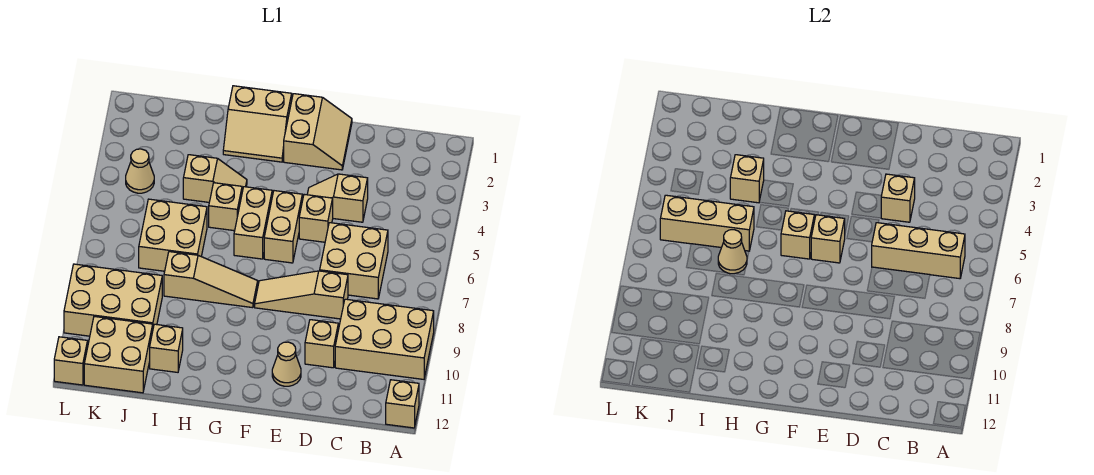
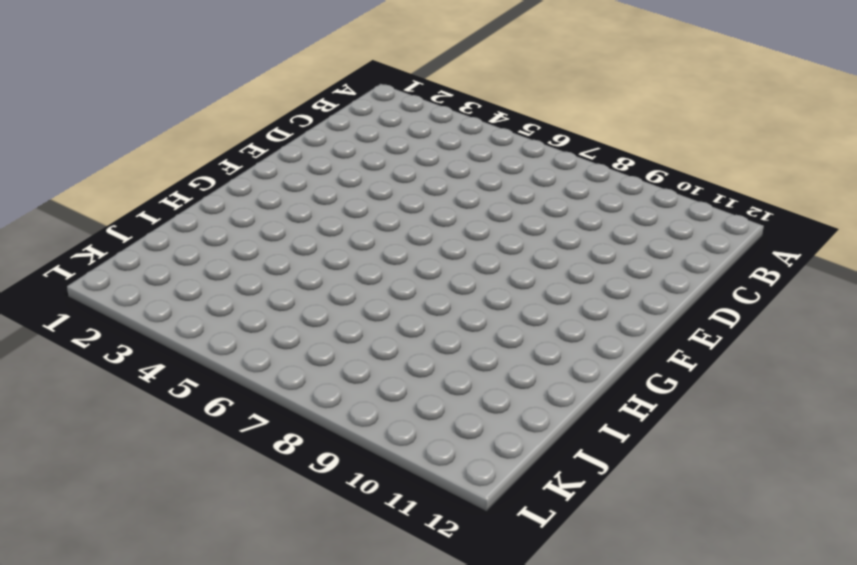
none -> tan 2x3 brick [335,299,434,379]
none -> tan 1x1 brick [386,380,419,428]
none -> tan 2x2 brick [320,223,388,299]

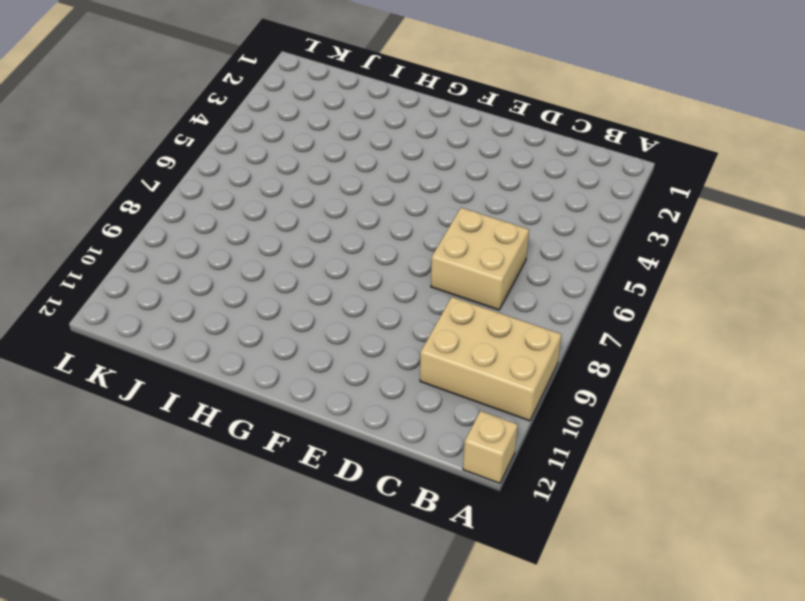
none -> tan 1x2 slope [307,174,368,222]
none -> tan 1x3 slope [255,271,348,319]
none -> tan 1x1 brick [305,320,338,368]

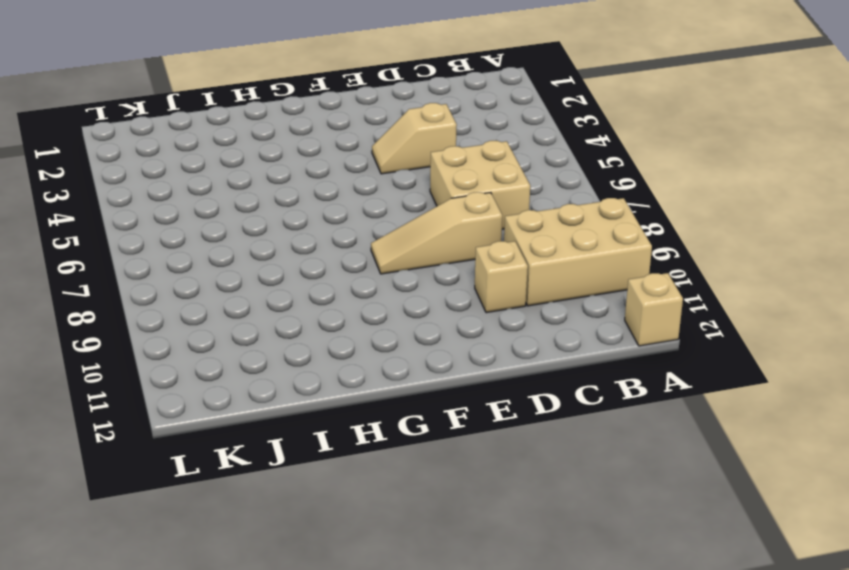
none -> tan 2x2 slope [284,94,352,170]
none -> tan 1x1 brick [299,194,333,242]
none -> tan 1x1 cone [272,342,301,386]

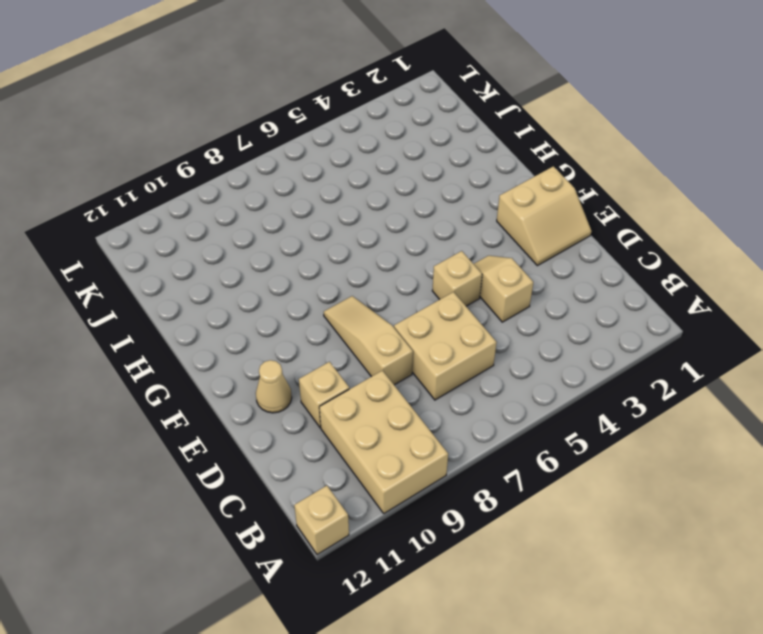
none -> tan 1x2 brick [264,191,302,263]
none -> tan 2x2 slope [223,86,292,162]
none -> tan 1x2 brick [234,187,272,259]

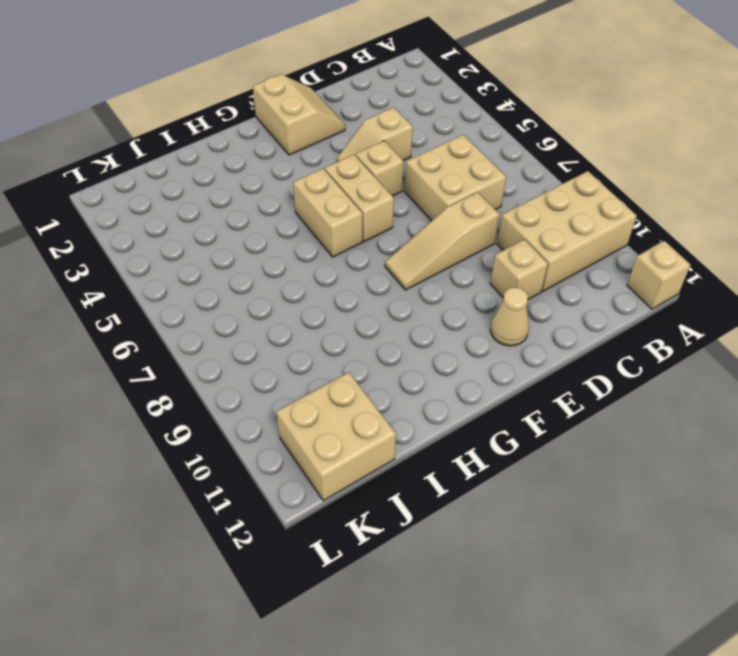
none -> tan 2x2 slope [223,86,292,162]
none -> tan 1x3 slope [164,252,258,308]
none -> tan 1x2 slope [183,155,247,202]

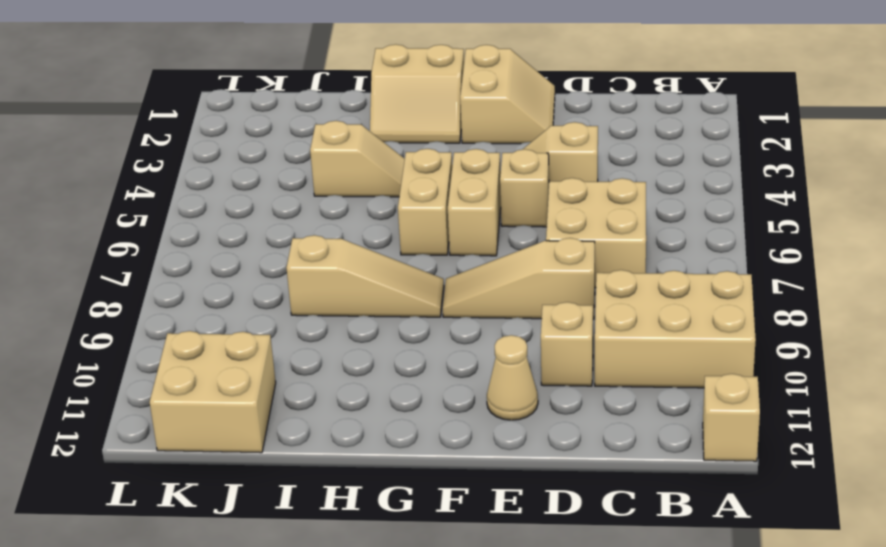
none -> tan 1x1 brick [209,183,242,231]
none -> tan 2x2 brick [139,199,207,271]
none -> tan 1x1 brick [150,324,183,372]

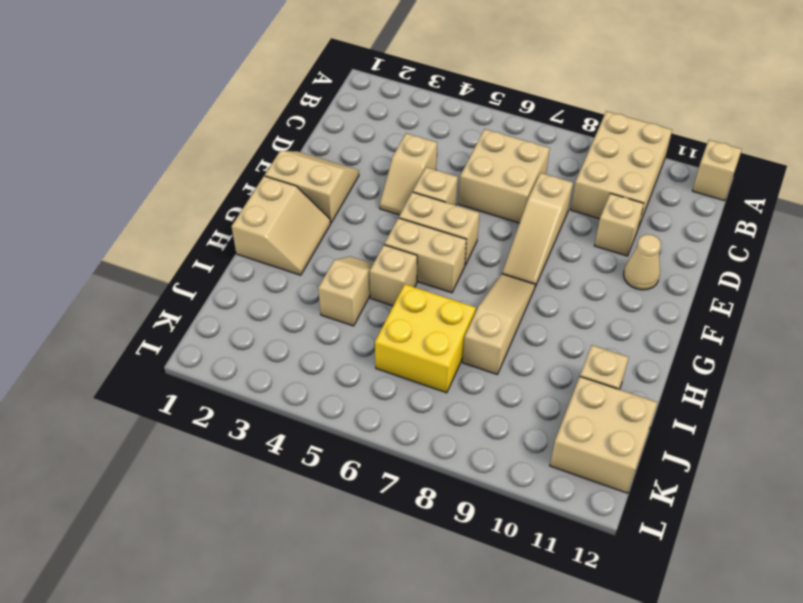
yellow 2x2 brick [375,284,476,393] -> tan 2x2 brick [139,199,207,271]
none -> tan 2x3 brick [64,264,162,336]
none -> tan 1x1 cone [126,149,154,193]
none -> tan 1x1 brick [54,337,88,385]

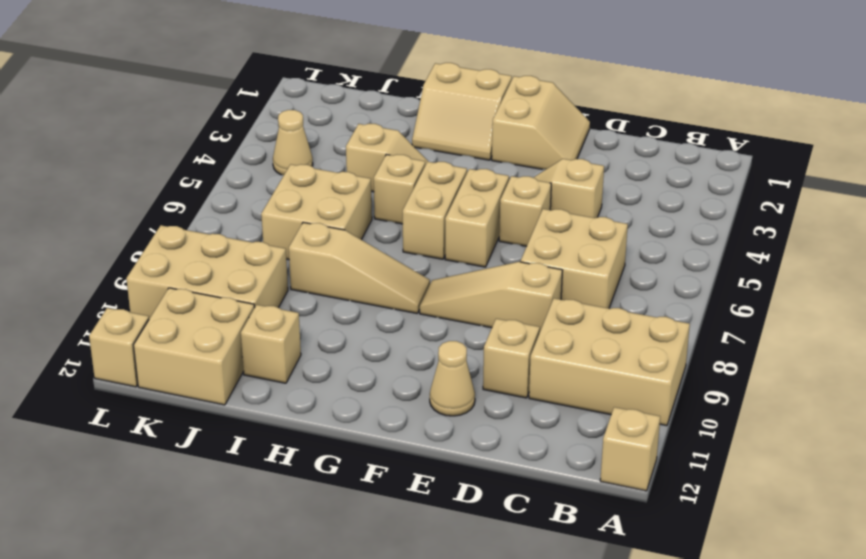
none -> tan 1x3 brick [872,223,965,279]
none -> tan 1x1 brick [881,174,915,222]
none -> tan 1x1 brick [811,215,845,263]

